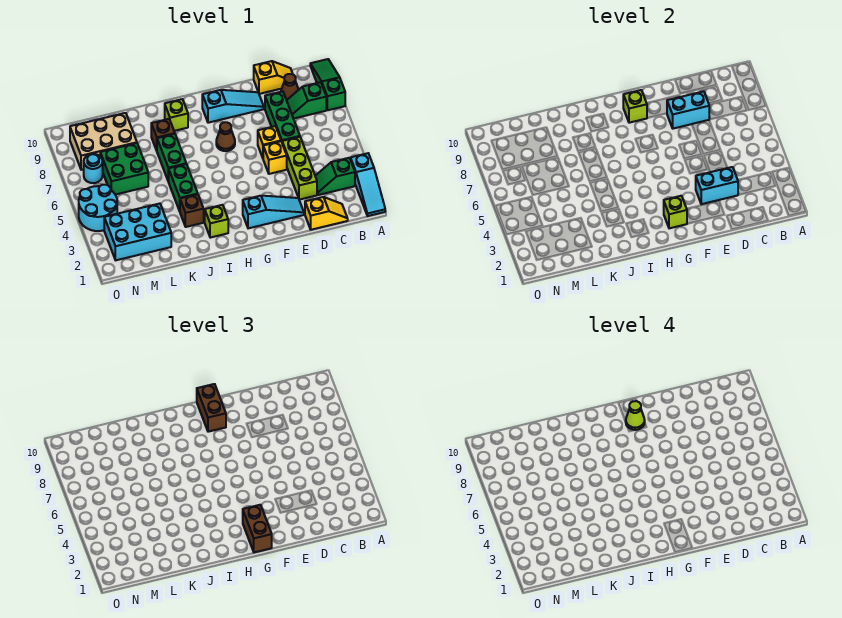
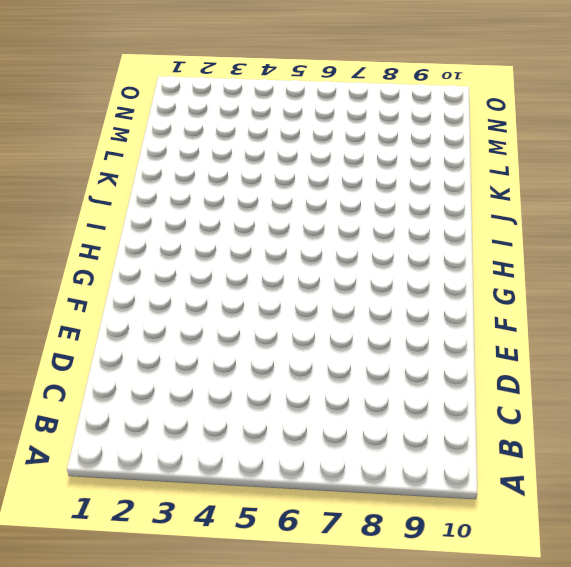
none -> cyan 1x3 slope [350,153,385,216]
none -> green 1x3 slope [310,59,345,110]
none -> green 1x2 slope [315,158,355,195]
none -> green 1x2 slope [287,82,326,119]

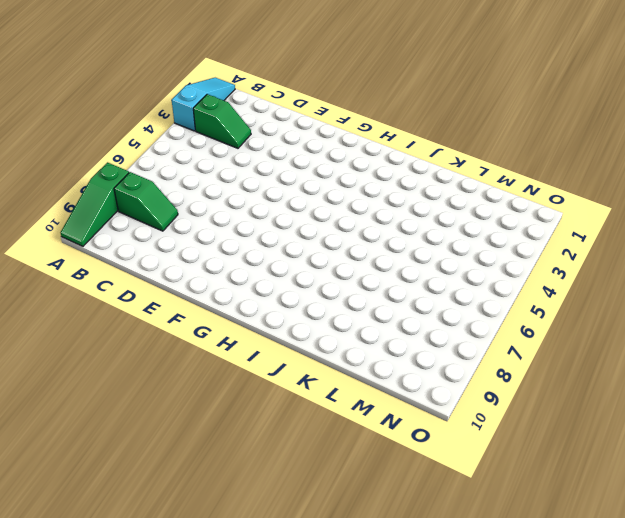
none -> yellow 1x2 slope [305,197,348,230]
none -> brown 1x1 cone [281,74,299,100]
none -> yellow 1x2 slope [254,61,293,94]
none -> lime 1x3 brick [282,137,317,200]

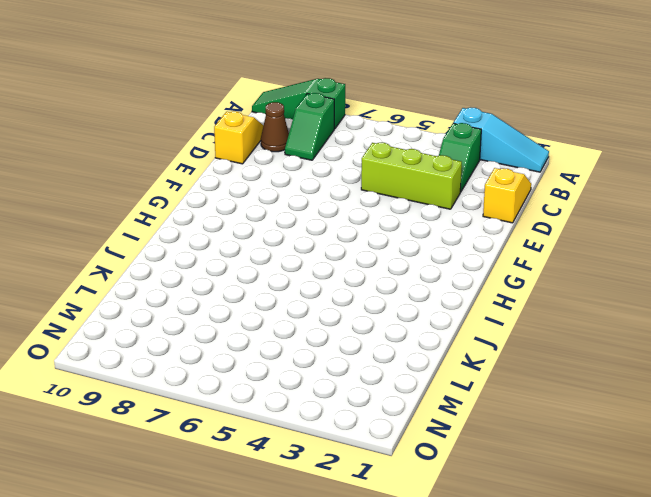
none -> green 1x3 brick [265,91,300,142]
none -> cyan 1x3 slope [243,196,304,228]
none -> yellow 1x1 brick [263,141,287,174]
none -> yellow 1x1 brick [258,126,281,158]

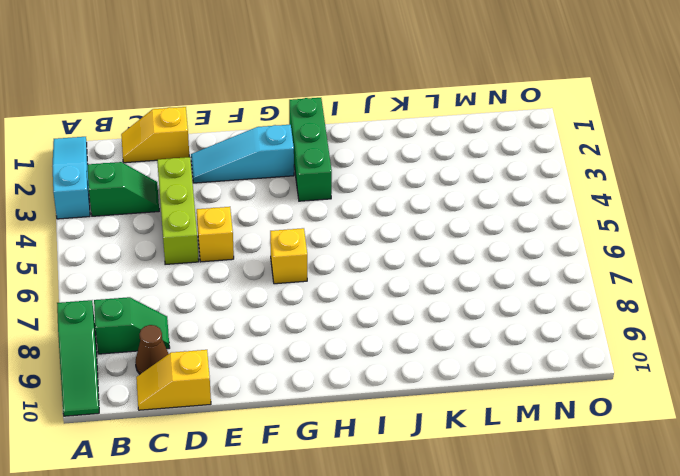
yellow 1x1 brick [270,228,307,284] -> yellow 1x1 brick moved to [258,126,281,158]
green 1x3 brick [289,98,332,201] -> green 1x3 brick moved to [265,91,300,142]
none -> cyan 1x3 slope [202,90,264,123]
none -> brown 1x1 cone [216,122,235,151]
none -> lime 1x1 brick [205,205,228,238]
none -> lime 1x1 brick [165,99,188,131]

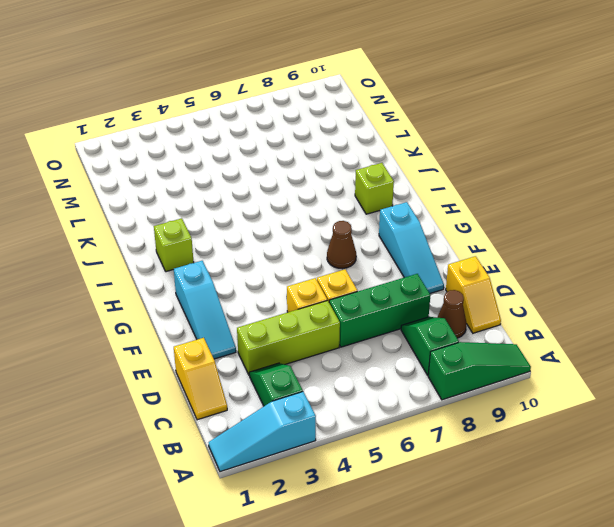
none -> brown 1x1 brick [180,194,204,227]
none -> green 1x2 brick [168,164,198,211]
none -> green 1x2 brick [157,134,186,181]
none -> brown 1x1 brick [151,119,175,150]

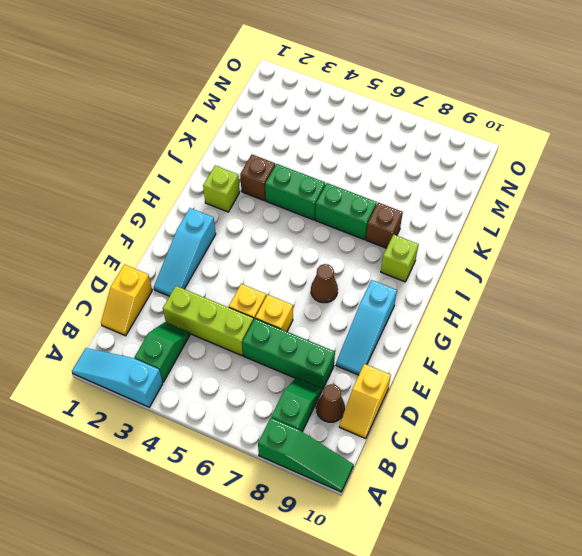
none -> cyan 2x3 brick [104,204,171,260]
none -> green 2x2 brick [100,143,148,195]
none -> tan 2x3 brick [70,113,137,170]
none -> cyan 2x2 round brick [79,185,117,231]

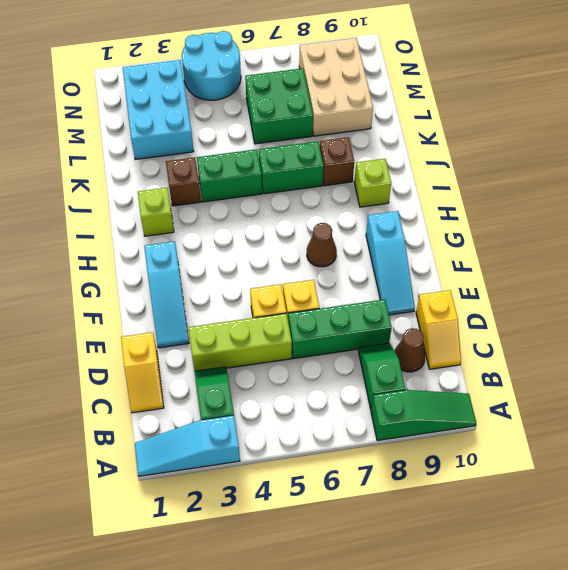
none -> cyan 1x1 round brick [84,154,103,183]
none -> cyan 1x2 brick [696,167,738,204]
none -> cyan 1x2 brick [667,91,709,129]
none -> lime 1x1 brick [664,196,687,228]

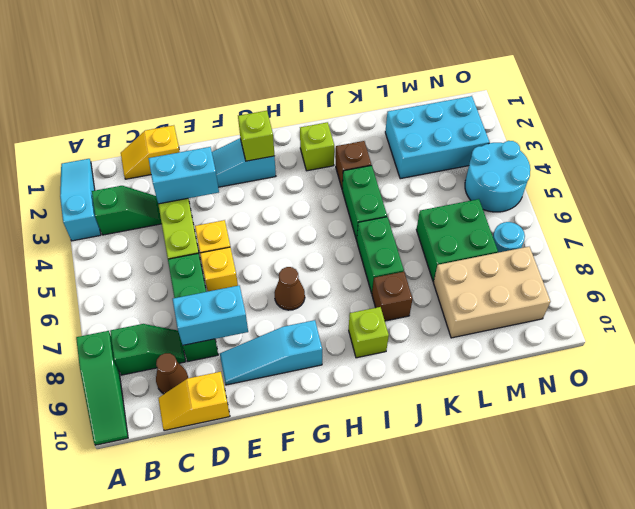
none -> lime 1x1 brick [623,90,647,123]
none -> brown 1x2 brick [243,505,272,552]
none -> brown 1x2 brick [197,384,226,432]
none -> lime 1x1 cone [626,401,645,430]

